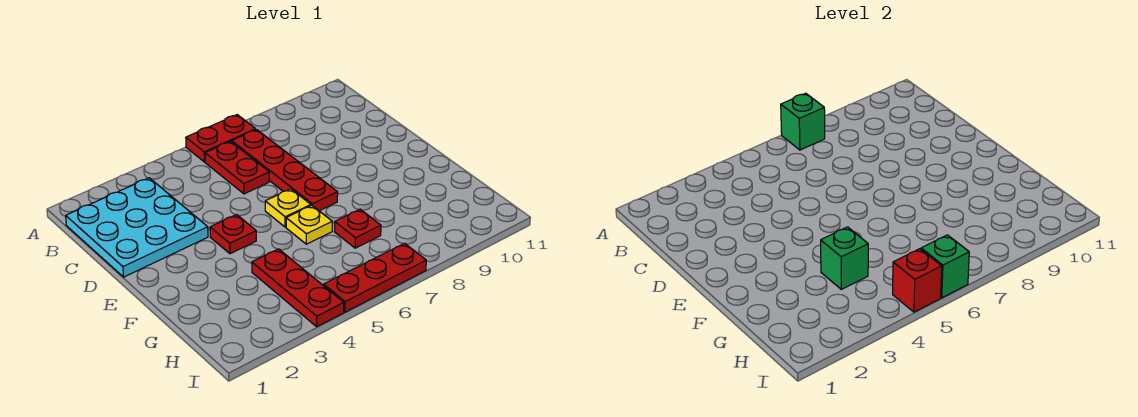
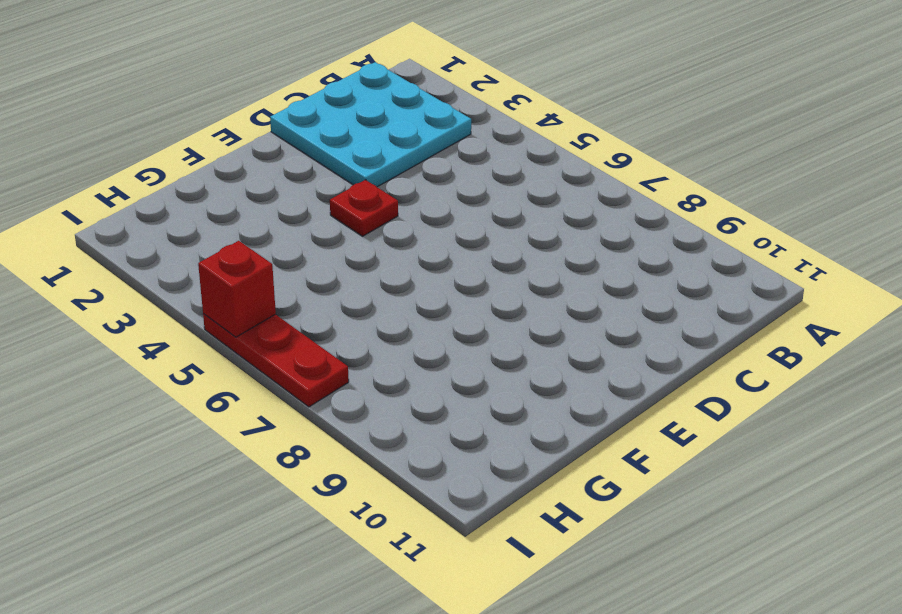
none -> red 1x2 plate [186,115,256,162]
none -> red 1x2 plate [205,141,269,194]
none -> red 1x4 plate [232,130,338,211]

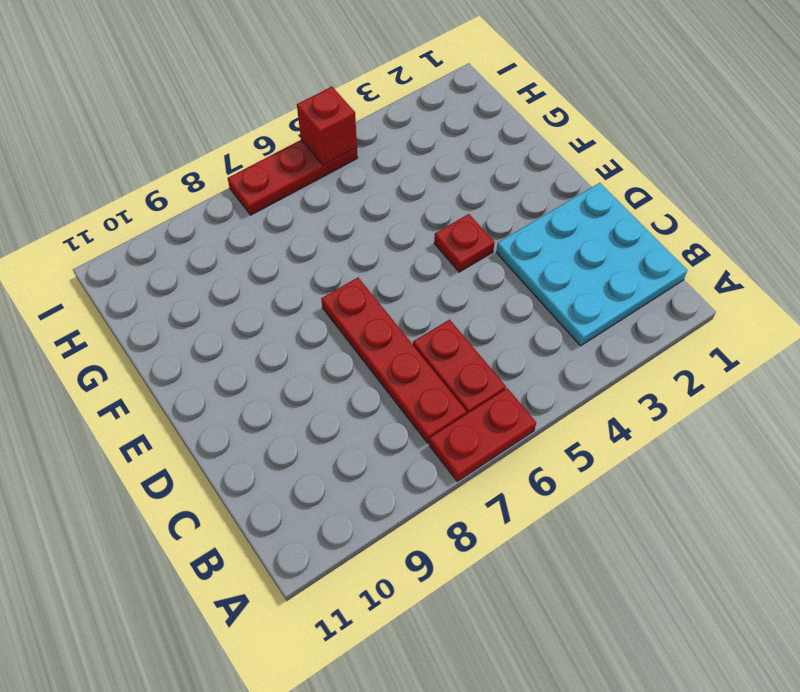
none -> yellow 1x1 plate [265,189,311,227]
none -> yellow 1x1 plate [286,206,332,244]
none -> red 1x3 plate [252,249,344,327]

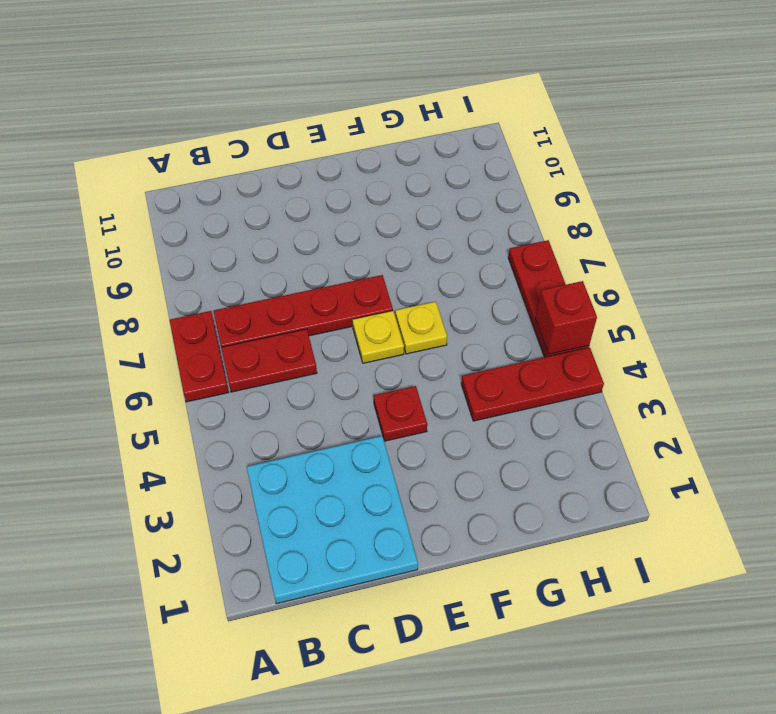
none -> red 1x1 plate [334,209,381,248]
none -> green 1x1 brick [781,93,825,150]
none -> green 1x1 brick [821,227,868,289]

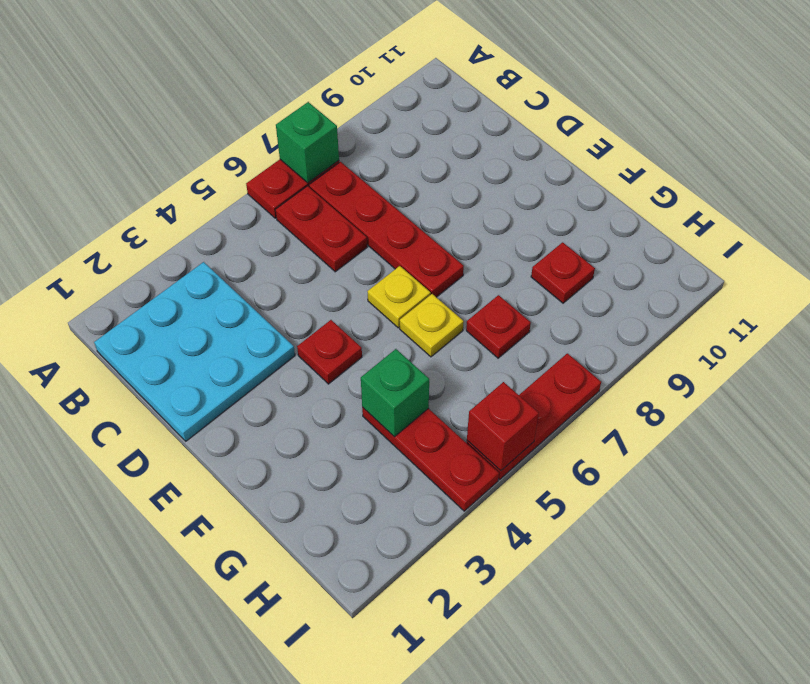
red 1x1 plate [531,242,595,303] -> none
none -> green 1x1 brick [921,235,969,298]

